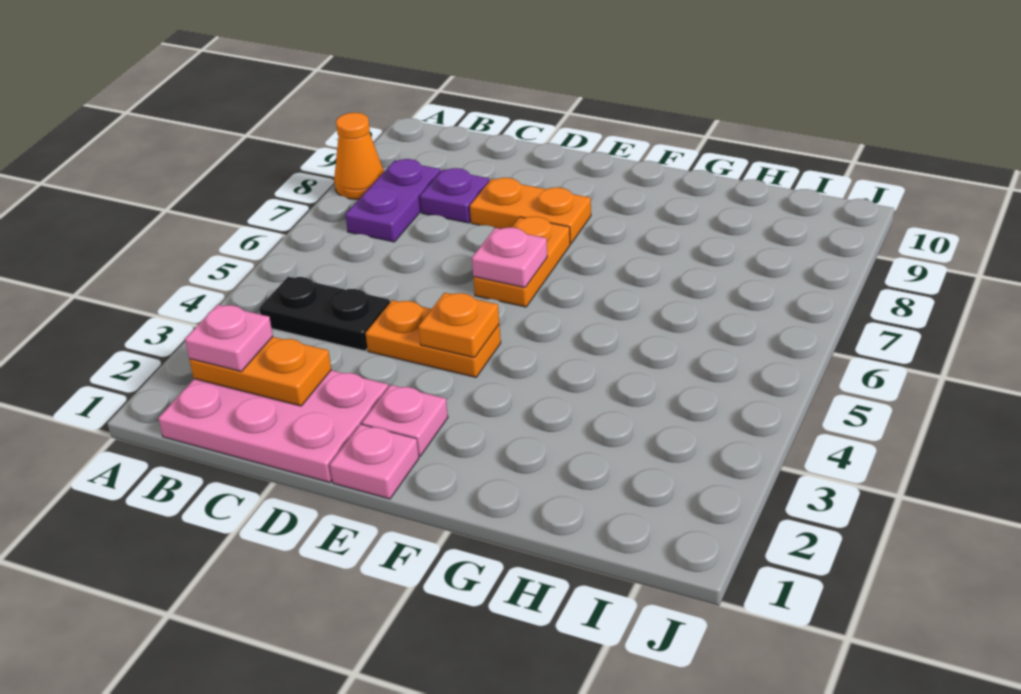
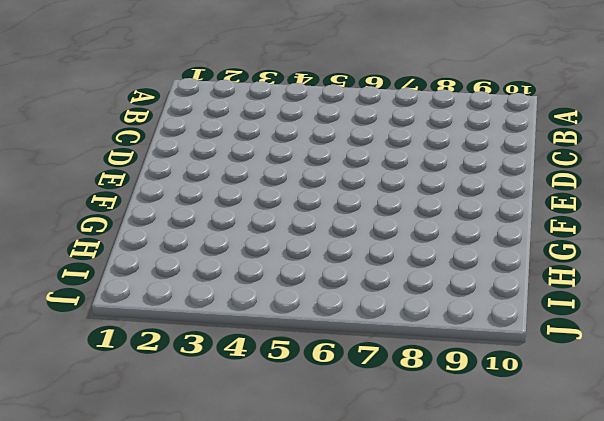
none -> orange 1x1 cone [334,113,384,199]
none -> pink 2x3 plate [158,370,388,483]
none -> black 1x2 plate [259,277,390,351]

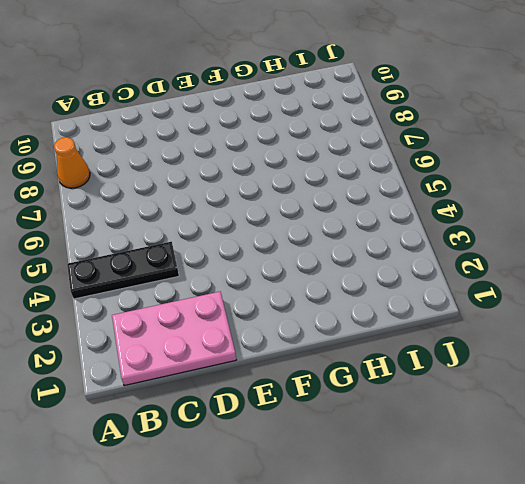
black 1x3 plate [67,242,179,299] -> black 1x2 plate [259,277,390,351]
none -> purple 1x2 plate [345,159,441,242]
none -> purple 1x1 plate [420,168,489,223]
none -> orange 1x2 plate [365,300,501,377]

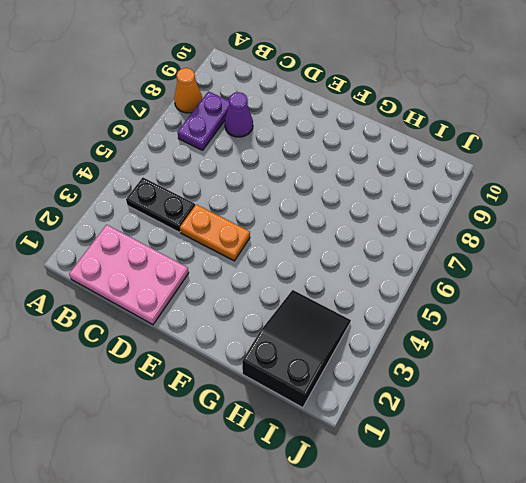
purple 1x1 cone [225,92,253,137] -> purple 1x1 plate [420,168,489,223]
black 2x3 slope [242,290,351,408] -> none
none -> orange 1x2 plate [470,178,591,244]
none -> pink 1x1 plate [330,424,419,499]
none -> pink 1x1 plate [362,385,448,456]

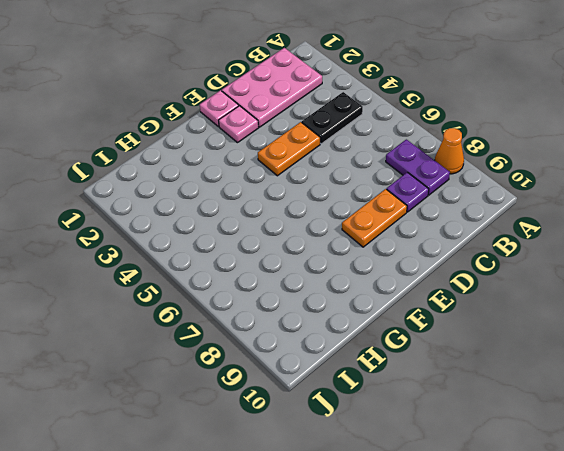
none -> orange 1x2 plate [473,217,570,307]
none -> orange 1x2 plate [189,337,331,406]
none -> orange 1x1 plate [419,293,499,358]

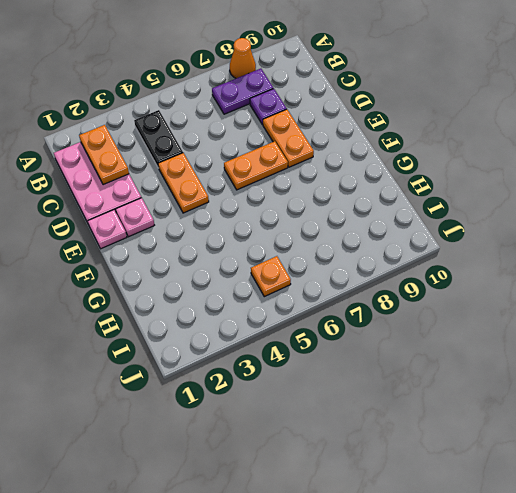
orange 1x1 plate [251,256,291,297] -> orange 1x1 plate moved to [419,293,499,358]
none -> pink 1x1 plate [472,227,547,288]
none -> pink 1x1 plate [185,305,273,372]

